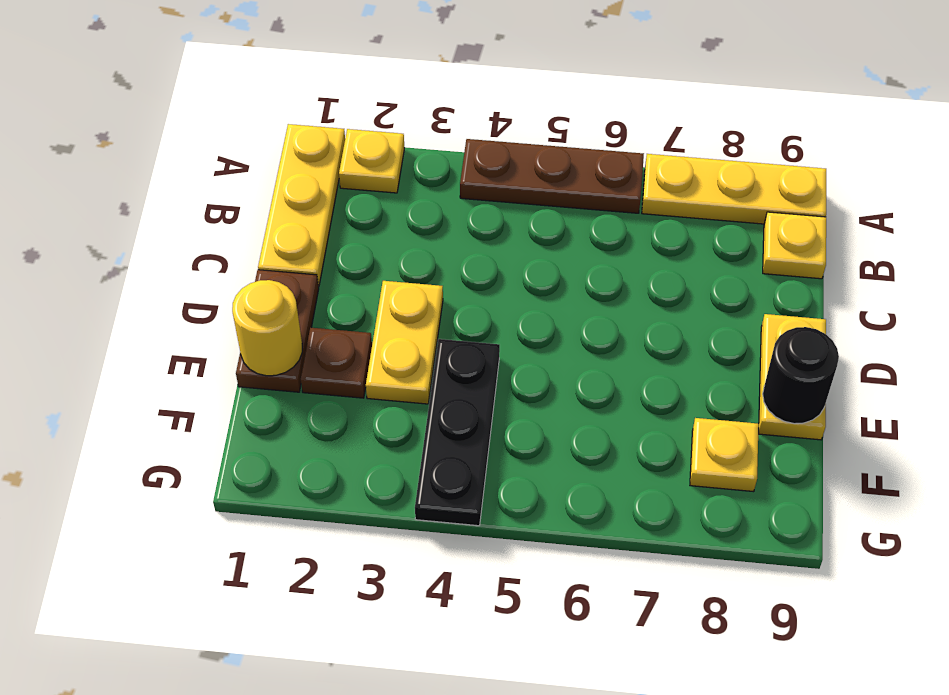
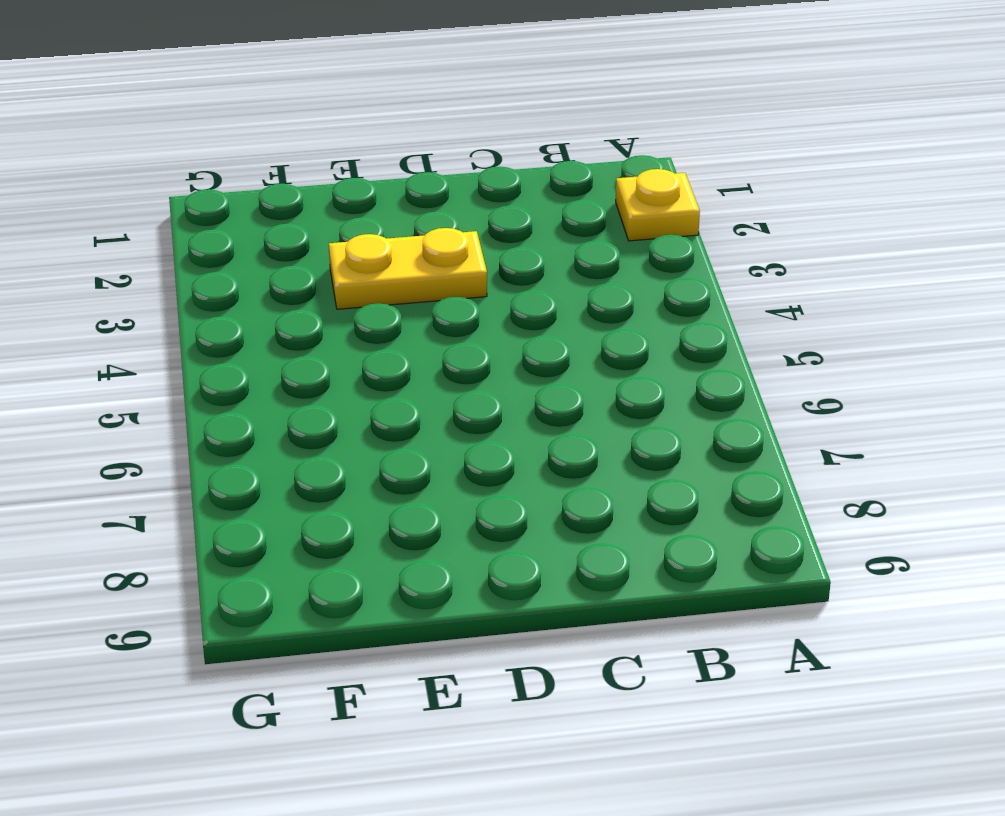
none -> yellow 1x3 plate [258,124,345,286]
none -> brown 1x3 plate [460,139,644,213]
none -> yellow 1x3 plate [642,154,826,224]

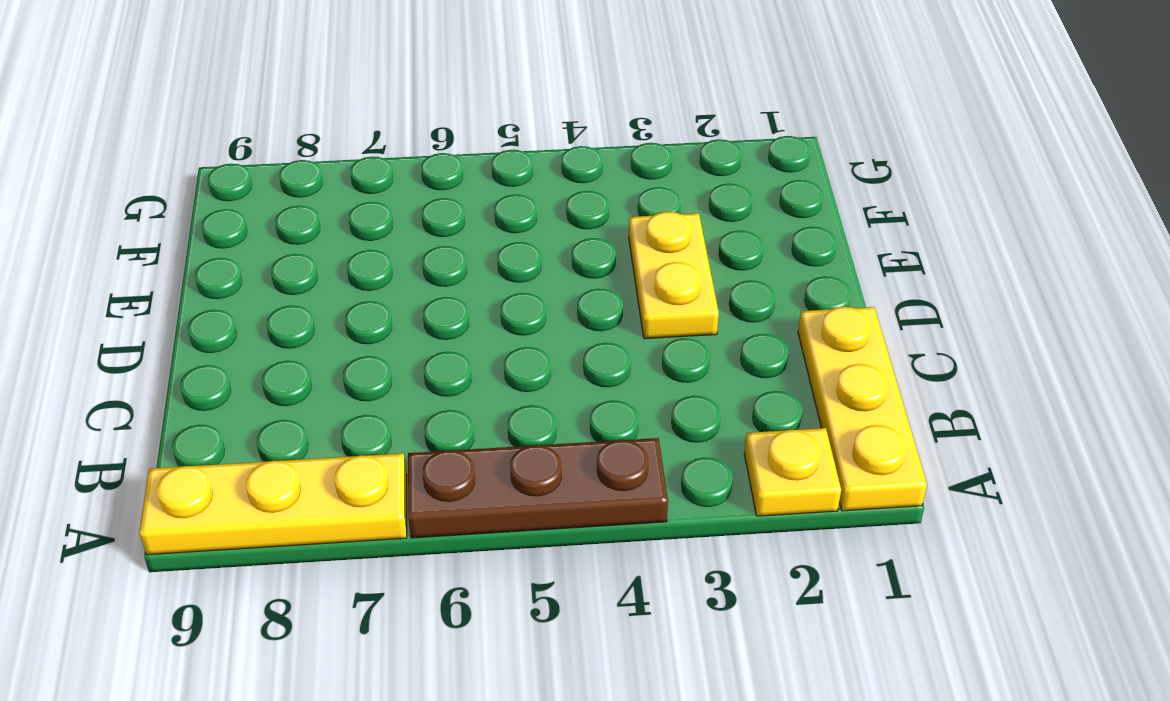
none -> yellow 1x1 plate [763,212,826,279]
none -> brown 1x2 plate [236,270,319,392]
none -> yellow 1x2 plate [759,314,826,440]

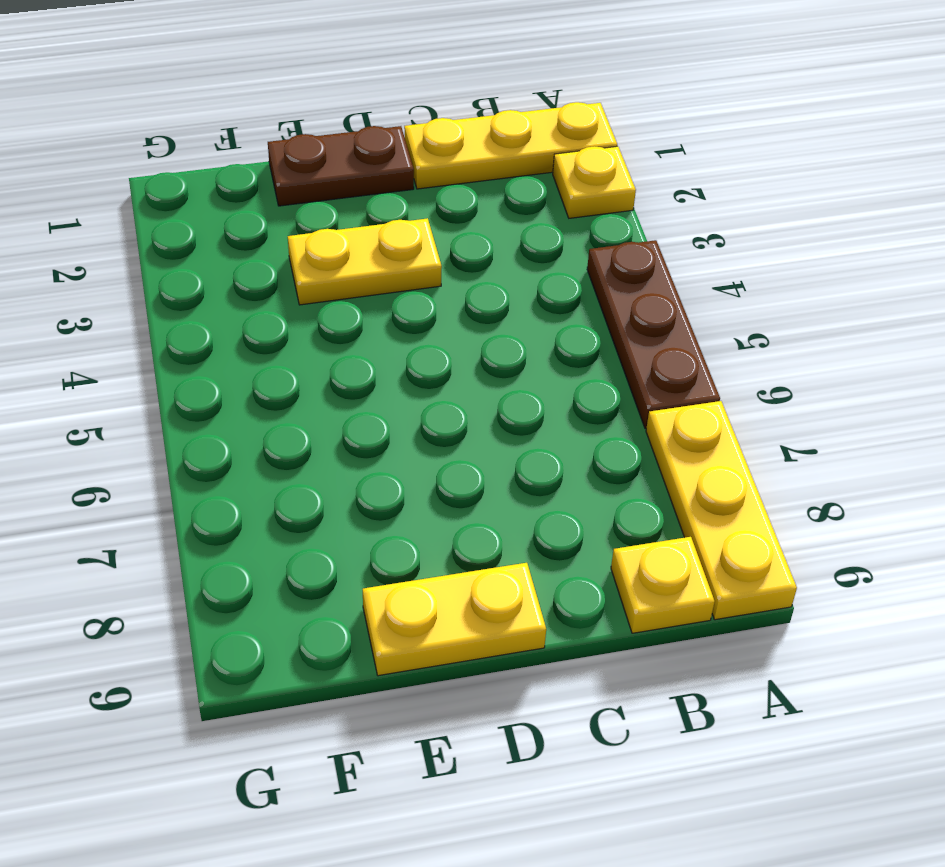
none -> brown 1x1 plate [301,328,372,398]
none -> black 1x3 plate [415,339,500,526]
none -> yellow 1x1 plate [690,418,759,492]

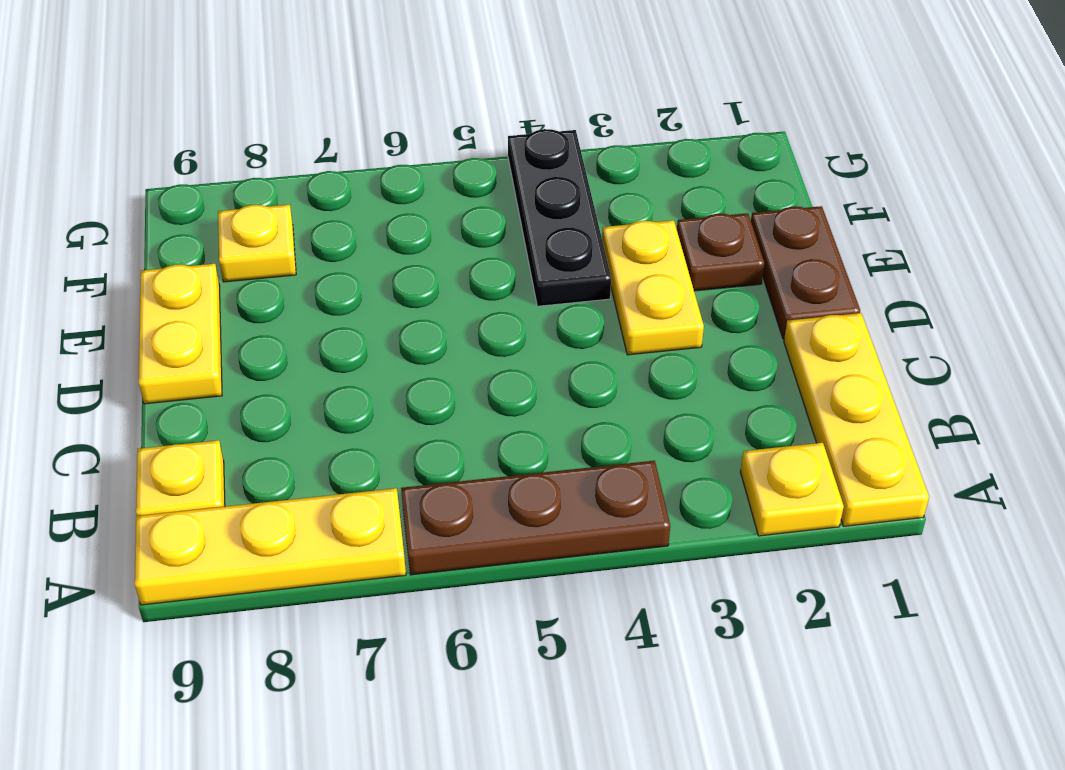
none -> yellow 1x1 round brick [232,280,302,376]
none -> black 1x1 round brick [763,327,839,424]

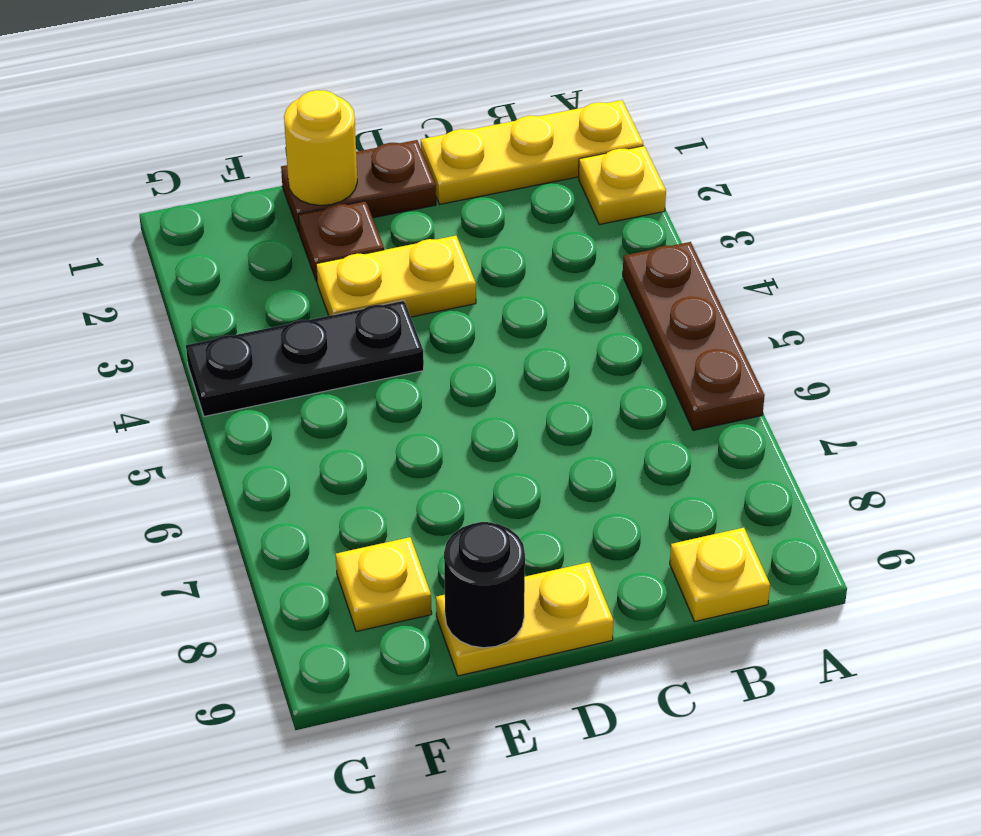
none -> yellow 1x3 plate [642,154,826,224]

